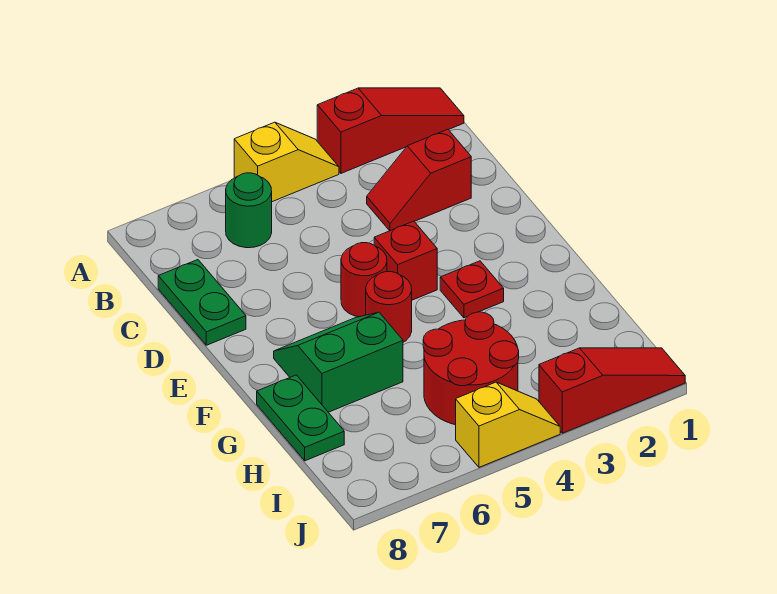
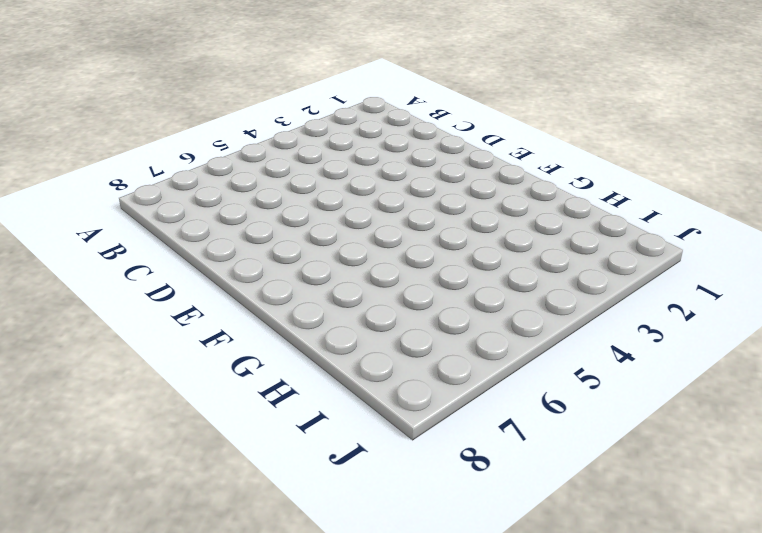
none -> red 1x3 slope [317,88,464,173]
none -> yellow 1x2 slope [234,122,339,202]
none -> green 1x1 round brick [226,173,272,248]

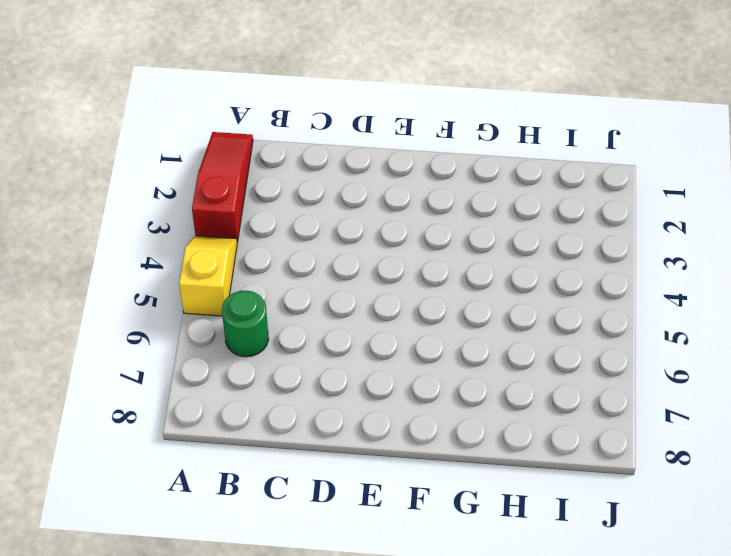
none -> red 1x2 slope [367,129,471,231]
none -> green 1x2 plate [158,260,246,345]
none -> red 1x1 brick [374,221,437,300]

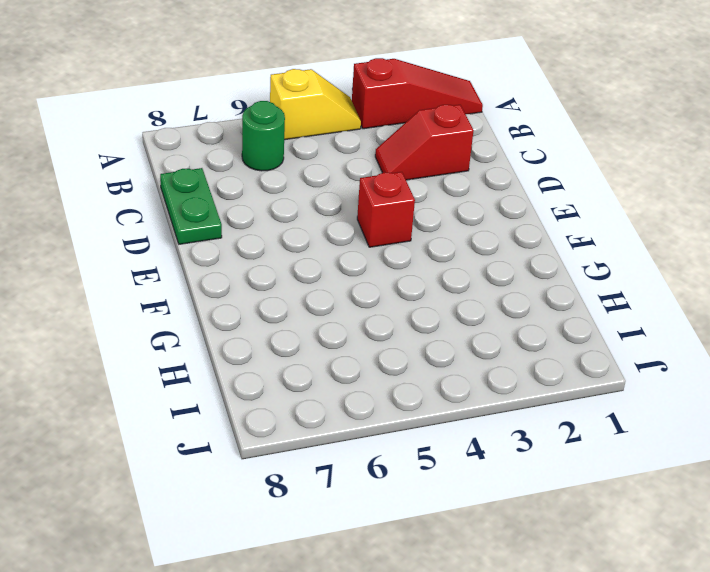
none -> red 1x1 round brick [341,243,387,317]
none -> red 1x1 plate [440,261,504,318]
none -> red 1x1 round brick [366,272,412,342]

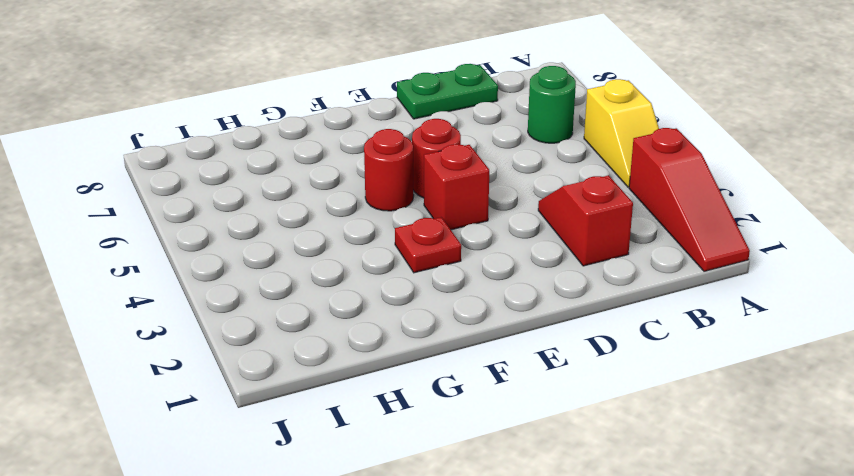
none -> green 2x2 slope [274,312,403,412]
none -> green 1x2 plate [257,375,344,461]
none -> red 2x2 round brick [423,312,519,425]

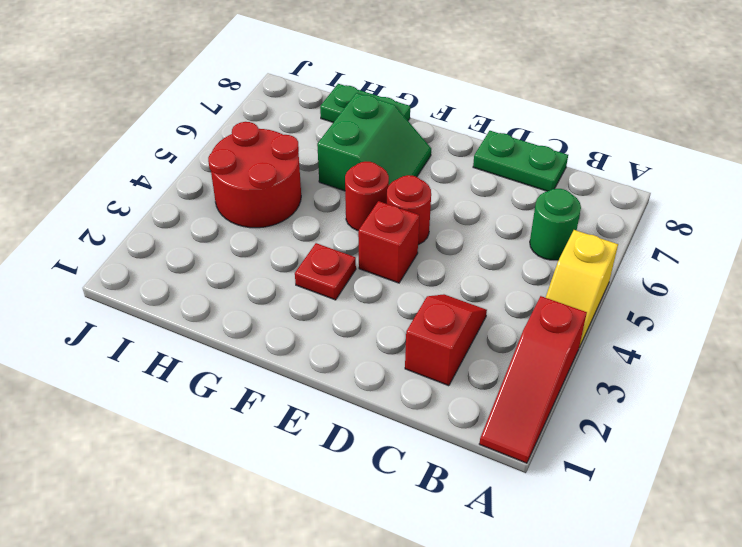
none -> red 1x3 slope [539,348,685,433]
none -> yellow 1x2 slope [456,382,560,467]

